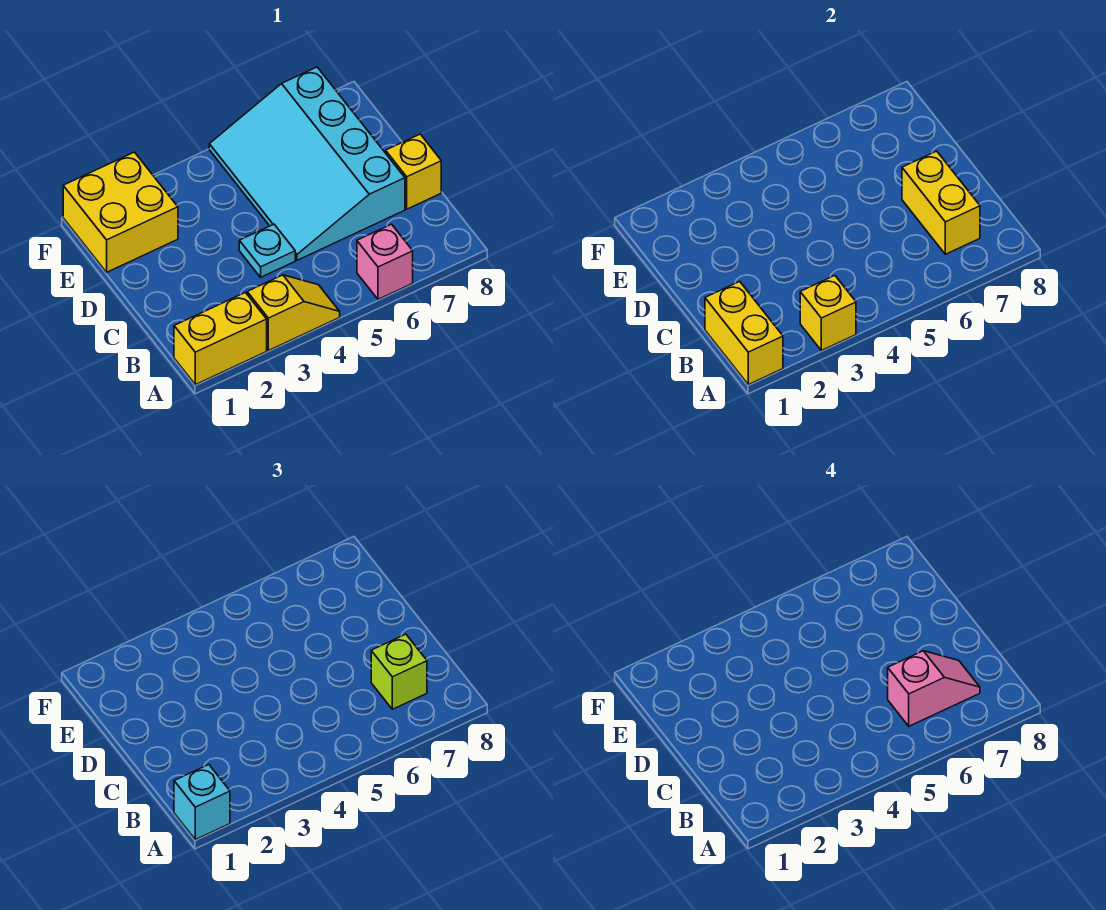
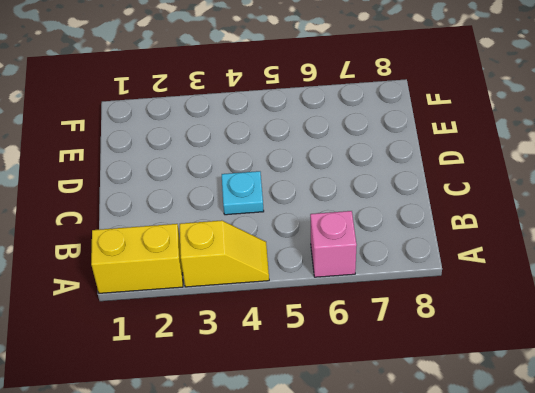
none -> cyan 3x4 slope [209,67,405,260]
none -> yellow 1x1 brick [386,134,441,209]
none -> yellow 2x2 brick [63,152,178,272]

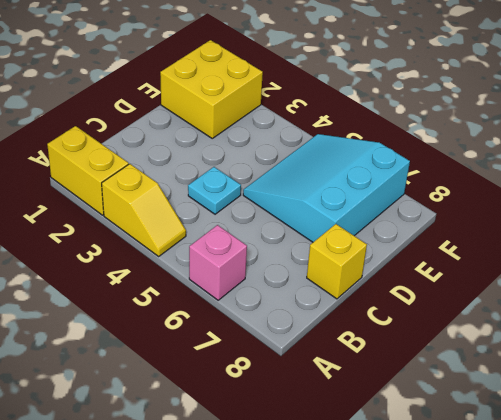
cyan 3x3 slope [243,134,410,242] -> cyan 3x4 slope [209,67,405,260]
none -> yellow 1x2 brick [705,281,783,385]
none -> yellow 1x1 brick [800,276,856,351]
none -> yellow 1x2 brick [902,151,980,254]

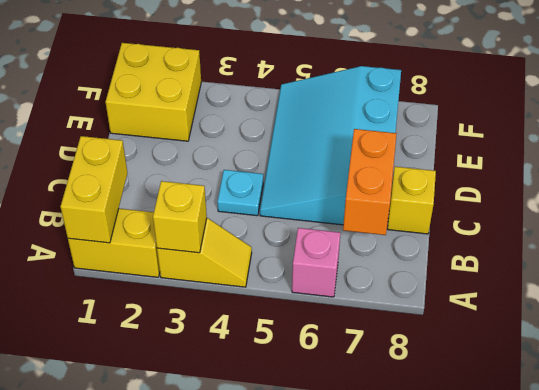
orange 1x2 brick [343,129,397,235] -> yellow 1x2 brick [902,151,980,254]
none -> cyan 1x1 brick [174,765,230,840]
none -> lime 1x1 brick [371,634,427,709]
none -> pink 1x2 slope [888,651,980,726]

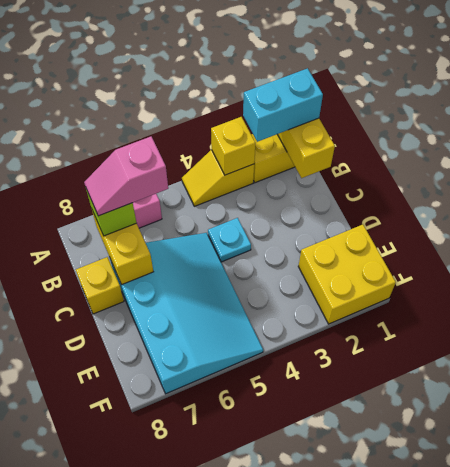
cyan 1x2 brick [243,68,323,142] -> cyan 1x1 brick [174,765,230,840]

